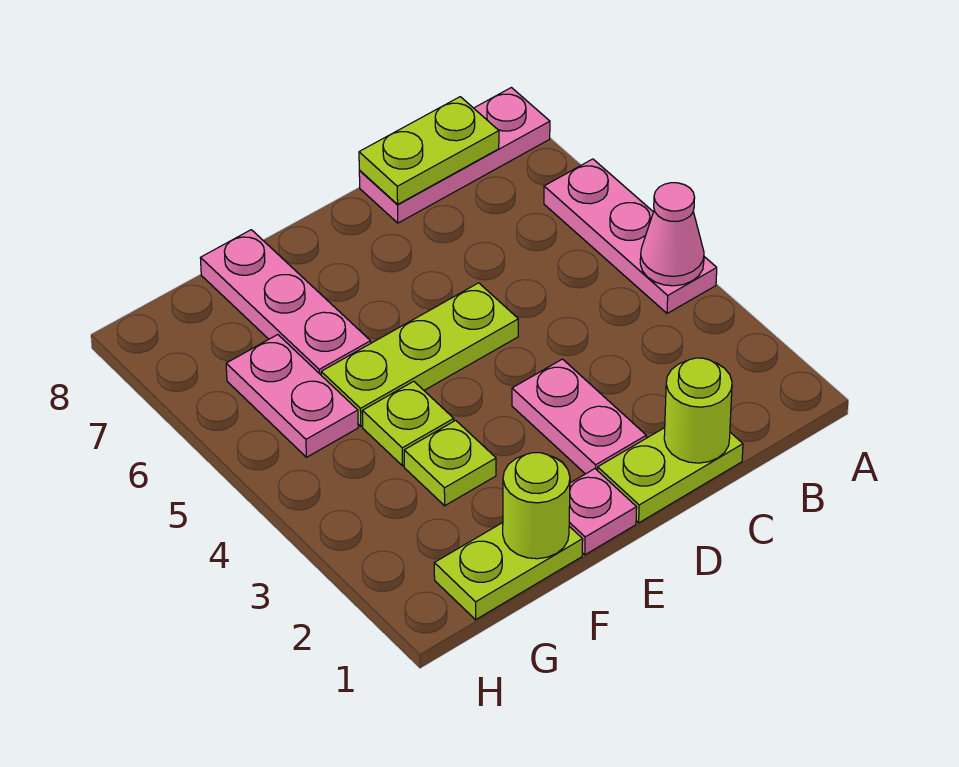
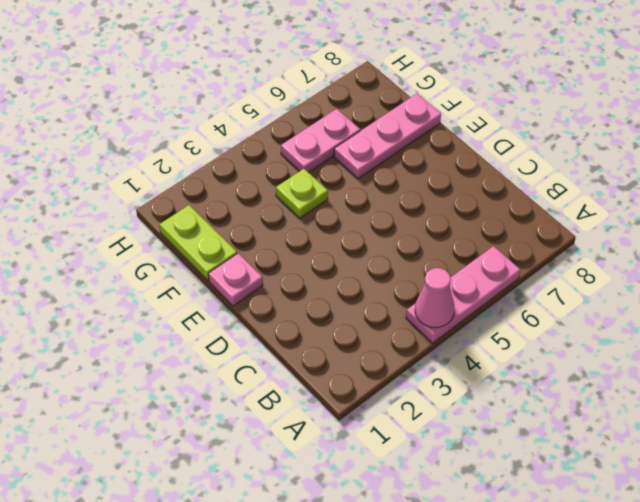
none -> pink 1x3 plate [359,88,550,223]
none -> lime 1x2 plate [598,428,743,523]
none -> pink 1x2 plate [512,359,646,474]

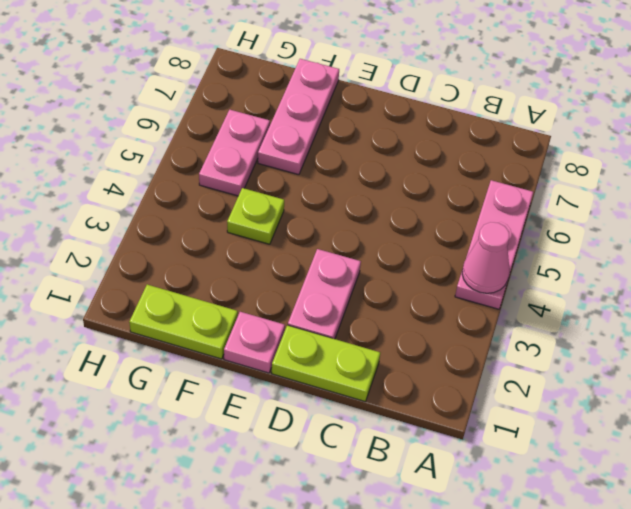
none -> pink 1x3 plate [359,88,550,223]
none -> lime 1x3 plate [321,283,518,426]
none -> lime 1x1 plate [404,420,496,506]

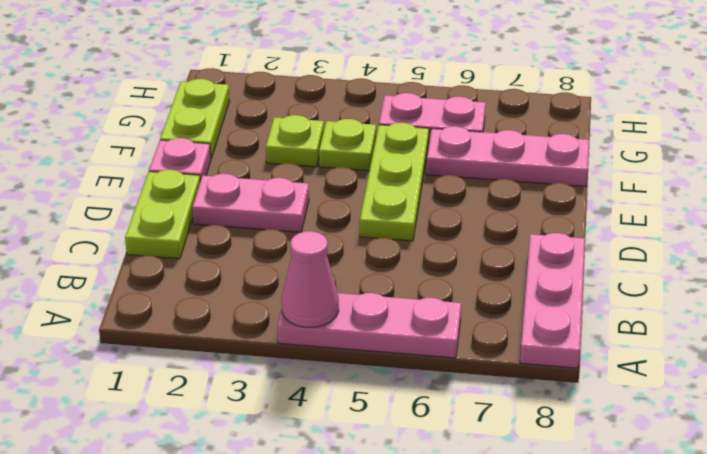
none -> lime 1x2 plate [359,97,499,204]
none -> lime 1x1 round brick [664,358,732,463]
none -> lime 1x1 round brick [503,453,570,559]

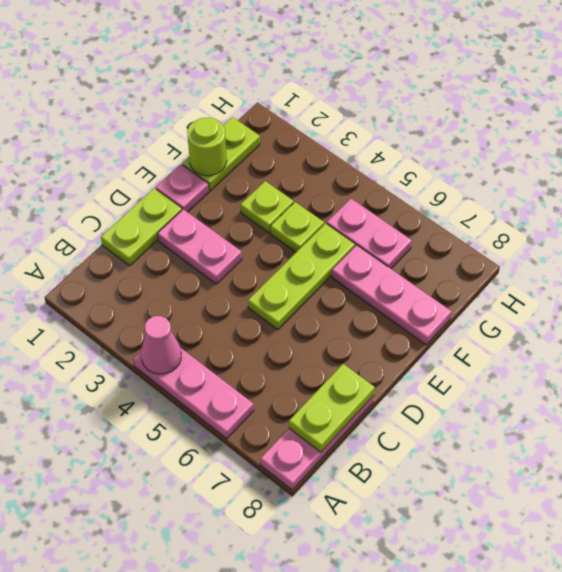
none -> lime 1x1 round brick [664,358,732,463]

